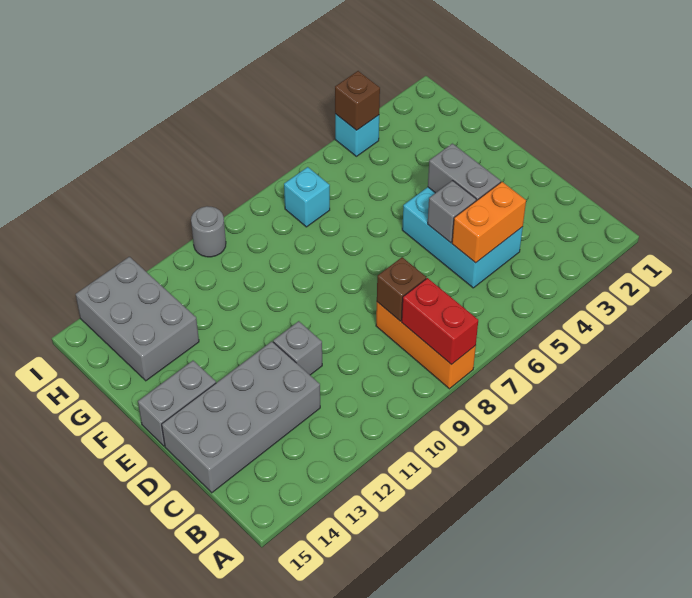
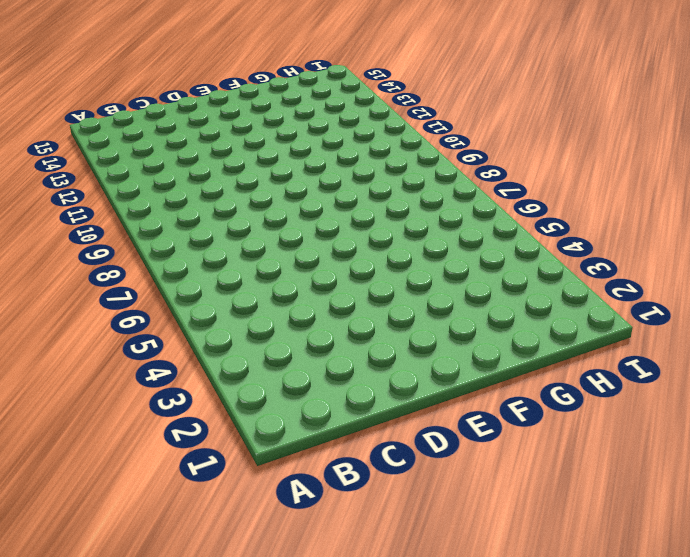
none -> orange 1x3 brick [376,302,476,389]
none -> cyan 2x3 brick [402,187,523,288]
none -> grey 2x4 brick [162,341,320,493]

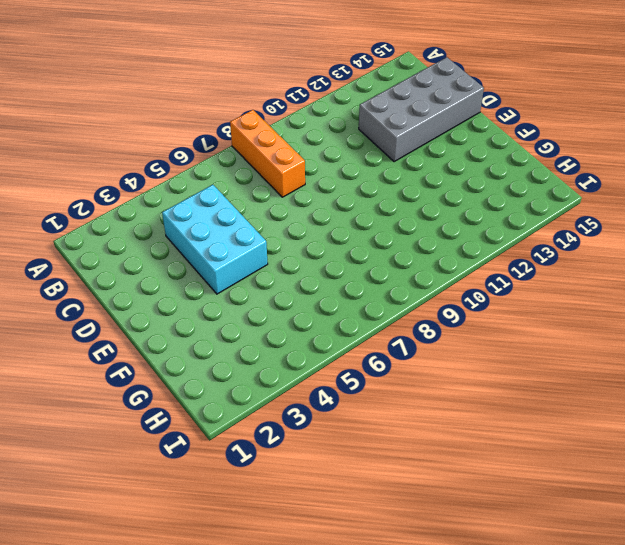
none -> grey 1x1 brick [273,321,322,375]
none -> grey 1x2 brick [138,361,216,446]
none -> grey 2x3 brick [76,257,199,381]

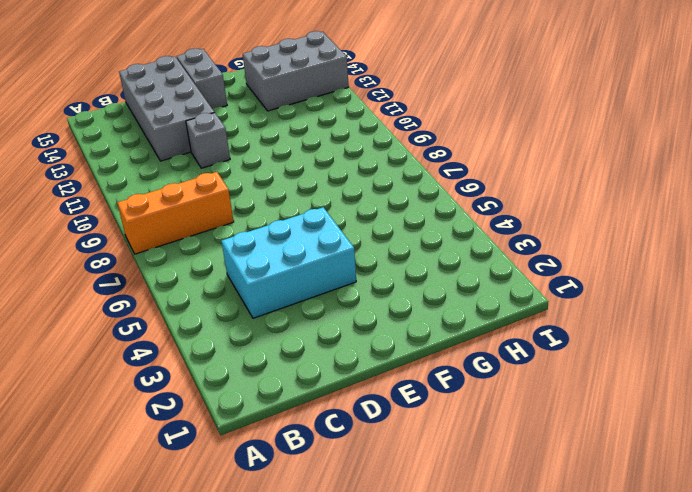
none -> cyan 1x1 brick [284,167,330,227]
none -> cyan 1x1 brick [335,114,379,156]
none -> grey 1x1 round brick [191,206,226,257]

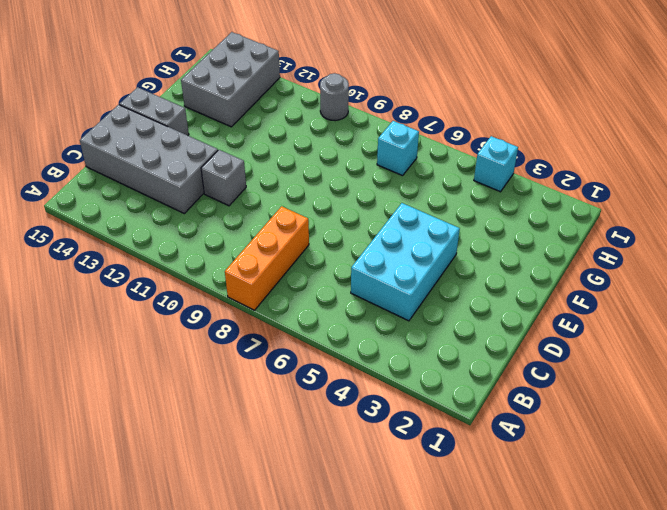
none -> red 1x2 brick [402,278,478,365]
none -> orange 1x2 brick [452,182,526,263]
none -> brown 1x1 brick [377,257,426,321]

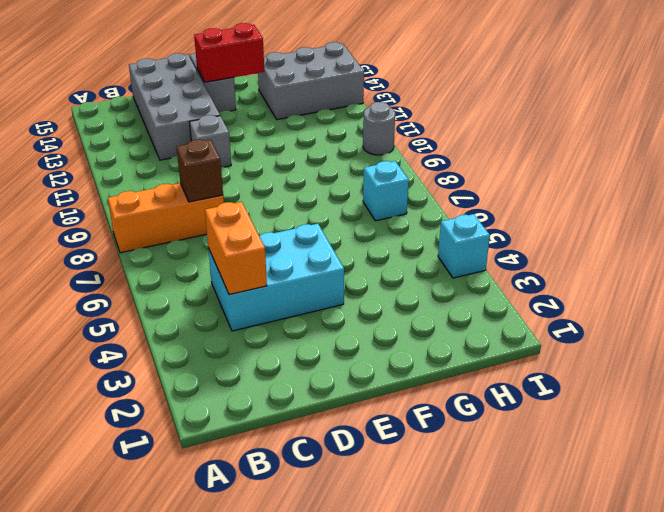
red 1x2 brick [194,23,264,82] -> red 1x2 brick moved to [402,278,478,365]
none -> grey 1x2 brick [428,144,501,201]
none -> grey 1x1 brick [428,181,476,243]
none -> brown 1x1 brick [335,71,380,130]

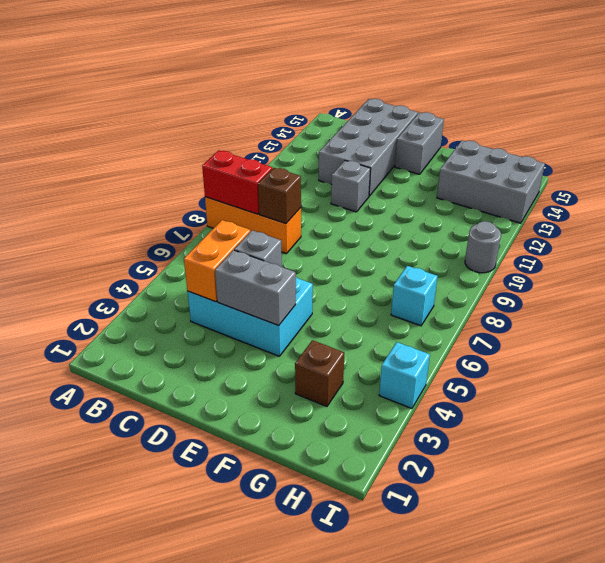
brown 1x1 brick [295,340,344,406] -> brown 1x1 brick moved to [335,71,380,130]

